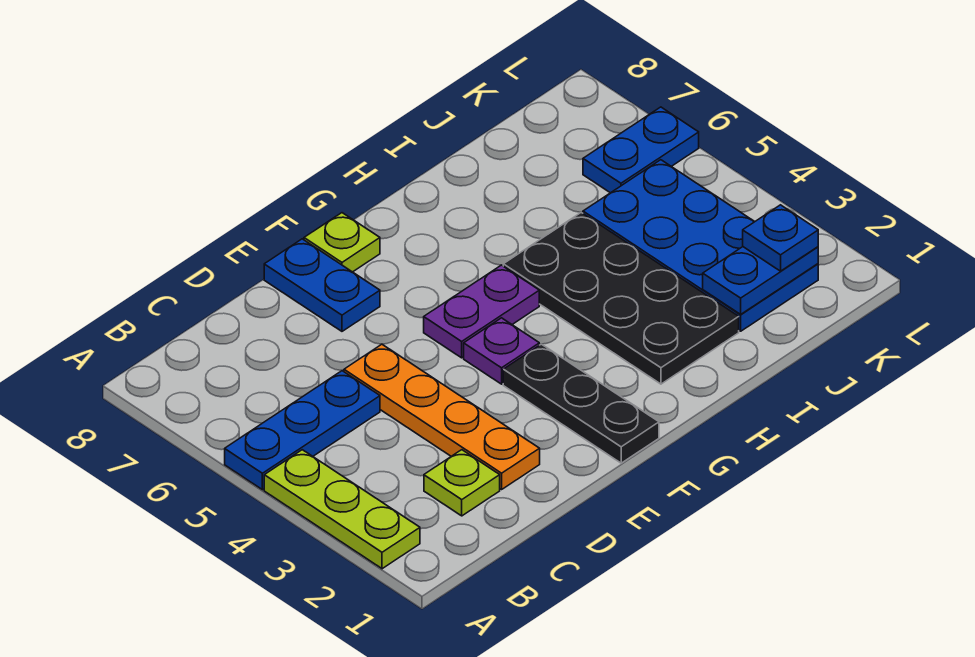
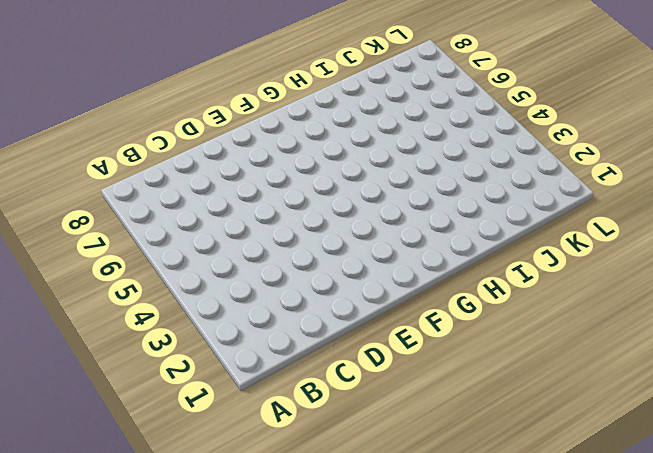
none -> lime 1x3 plate [264,450,420,569]
none -> blue 1x3 plate [225,371,380,490]
none -> lime 1x1 plate [424,450,500,516]

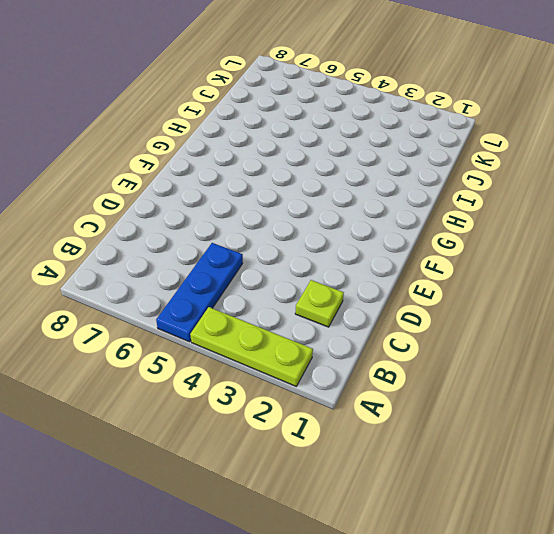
none -> orange 1x4 plate [344,344,540,489]
none -> blue 1x2 plate [264,239,380,331]
none -> black 1x3 plate [503,344,659,463]

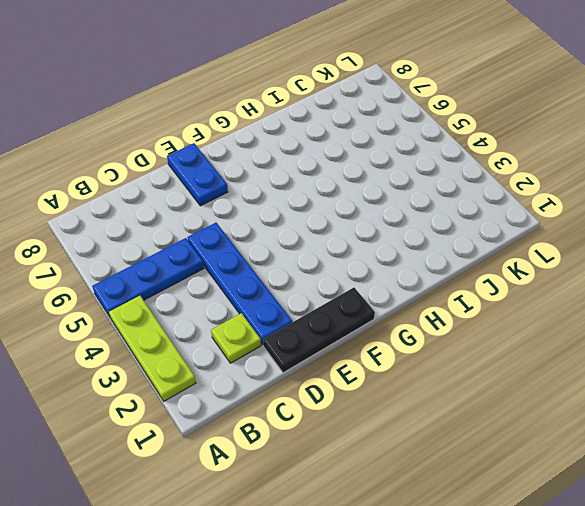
black 1x3 plate [263,288,375,373] -> black 1x3 plate turned to [503,344,659,463]
blue 1x4 plate [188,223,292,345] -> orange 1x4 plate [344,344,540,489]
none -> purple 1x1 plate [464,318,539,384]
none -> purple 1x2 plate [424,265,539,358]
none -> lime 1x1 plate [304,213,380,272]

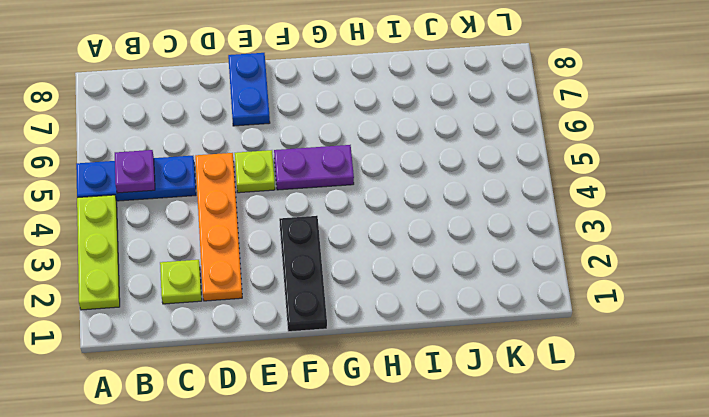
purple 1x1 plate [115,150,155,193] -> purple 1x1 plate moved to [464,318,539,384]
lime 1x1 plate [235,150,275,193] -> lime 1x1 plate moved to [304,213,380,272]
none -> black 2x4 plate [503,212,739,384]
none -> blue 2x4 plate [583,160,818,331]
none -> blue 1x2 plate [583,107,699,193]

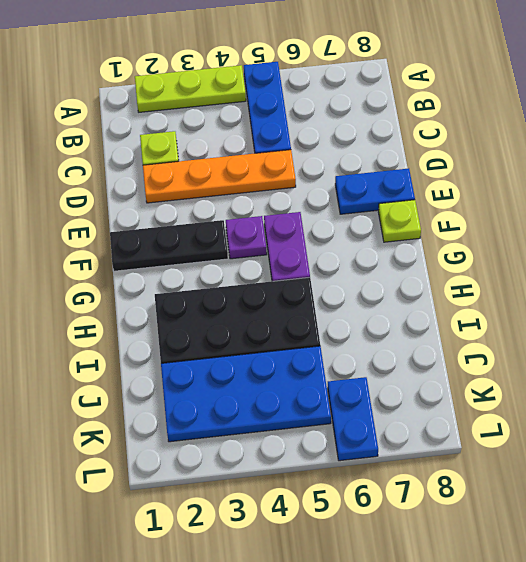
none -> blue 1x2 plate [703,247,818,315]
none -> blue 1x1 plate [743,205,818,271]

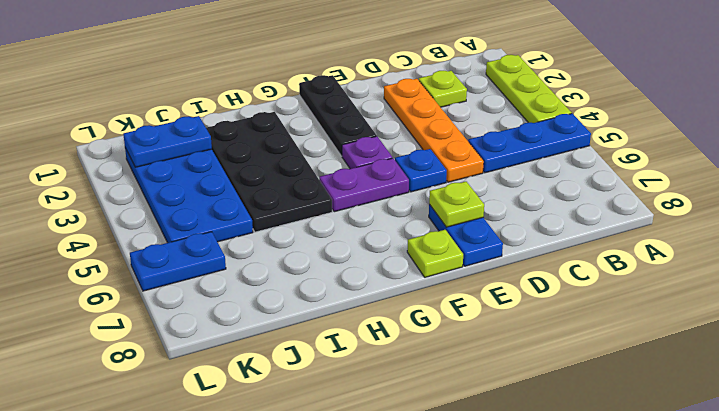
blue 1x1 plate [395,149,447,192] -> blue 1x1 plate moved to [743,205,818,271]
lime 1x1 plate [429,182,484,227] -> none

